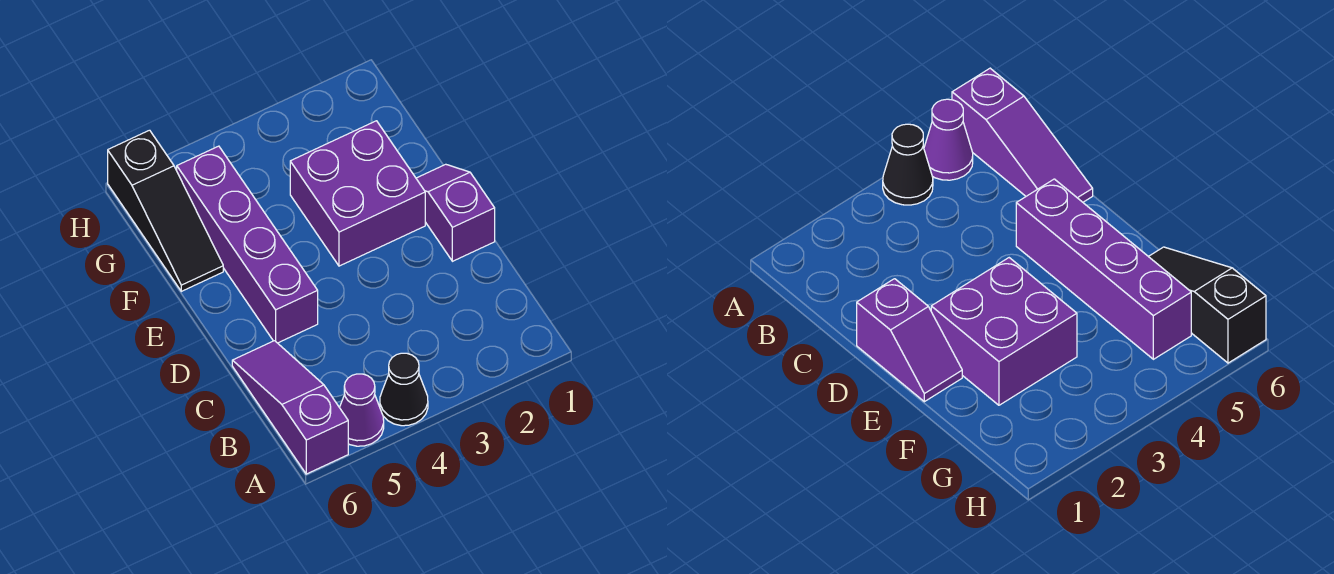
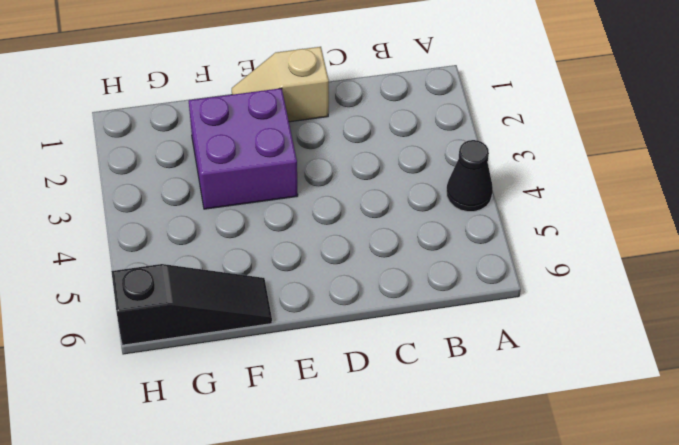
tan 1x2 slope [232,47,329,122] -> purple 1x2 slope [416,164,495,261]
none -> purple 1x1 cone [340,374,384,446]
none -> purple 1x3 slope [232,341,348,474]

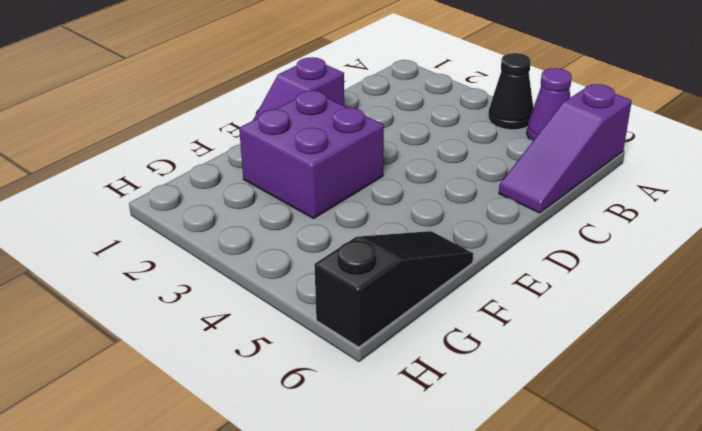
none -> purple 1x4 brick [177,146,318,343]

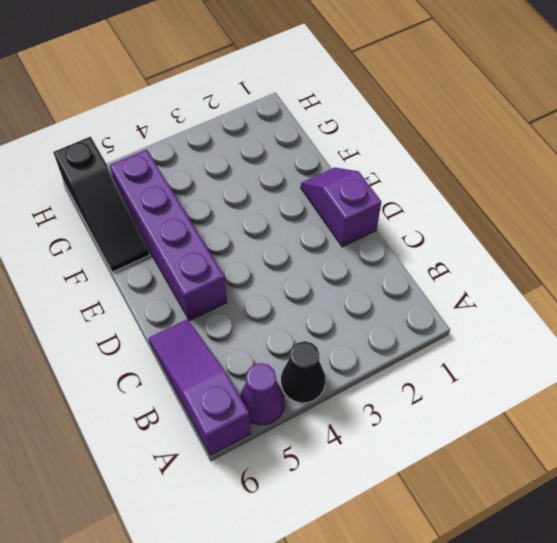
none -> purple 2x2 brick [290,121,425,266]

